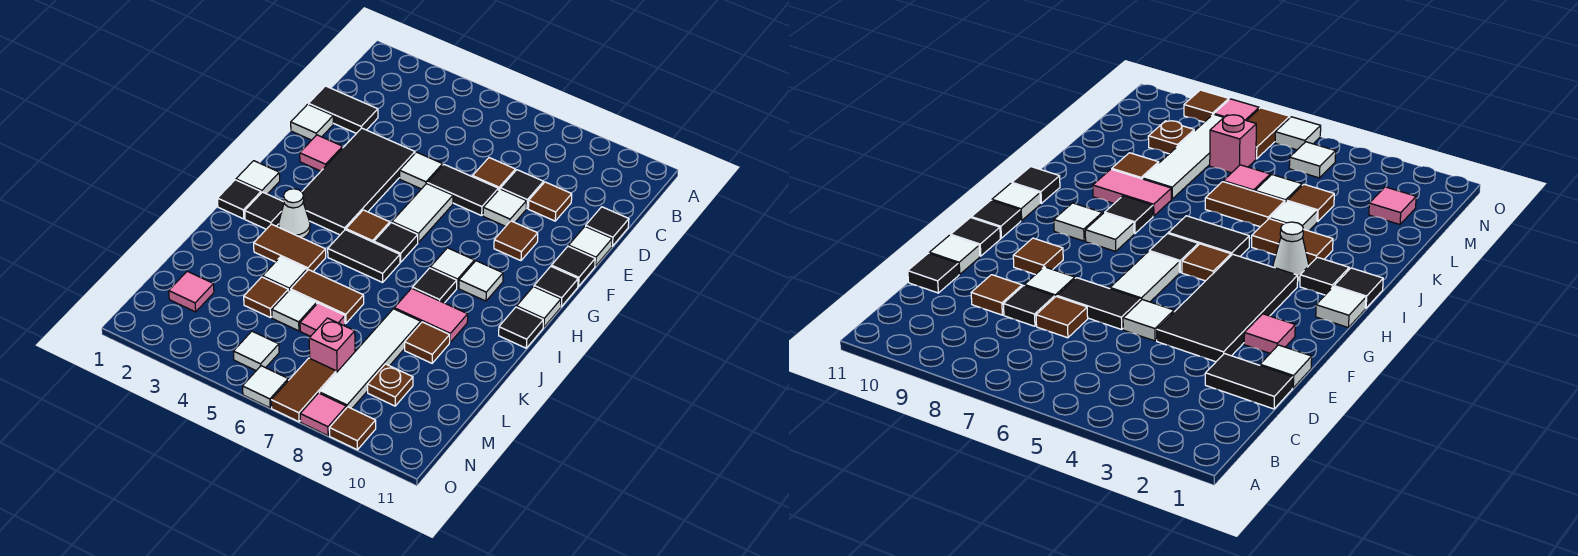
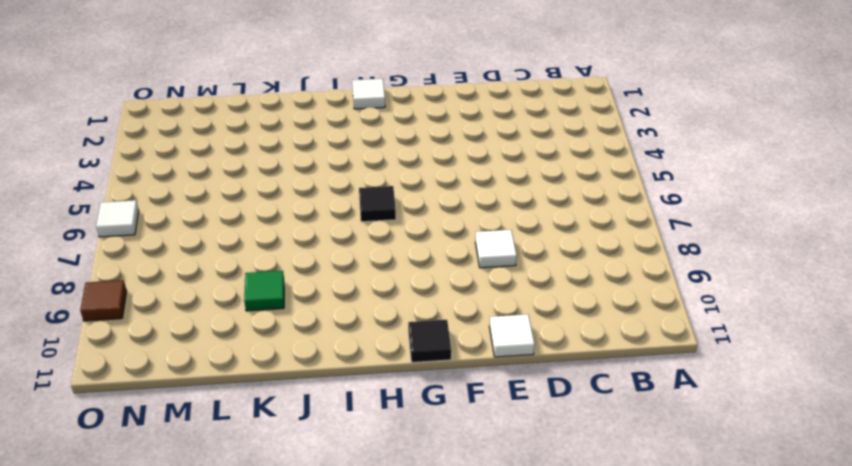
green 1x1 tile [244,271,284,311] -> brown 1x1 tile [405,322,450,363]
none -> black 1x2 tile [309,86,378,133]
none -> brown 1x1 tile [473,158,515,190]
none -> black 1x1 tile [501,170,543,209]
none -> brown 1x1 tile [528,182,572,221]

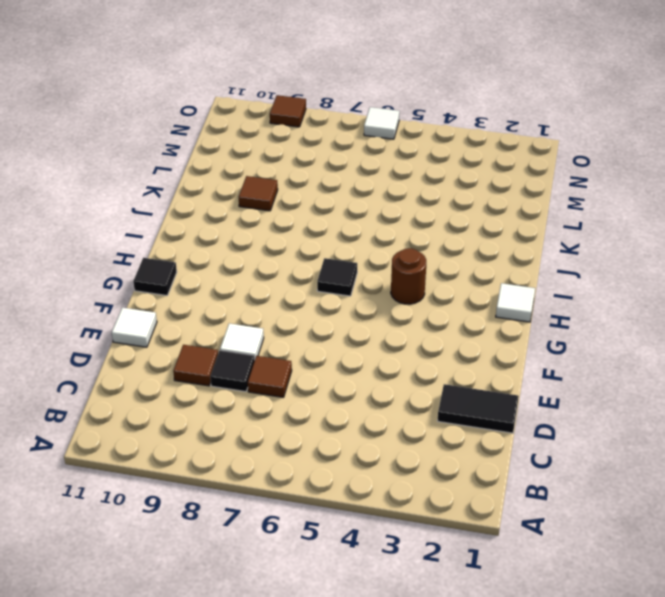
brown 1x1 round brick [391,248,426,304] -> black 2x4 tile [302,128,415,235]
none -> black 1x1 tile [586,207,629,246]
none -> white 1x1 tile [291,104,333,140]
none -> white 1x1 tile [400,152,443,189]
none -> black 1x2 tile [427,165,498,216]

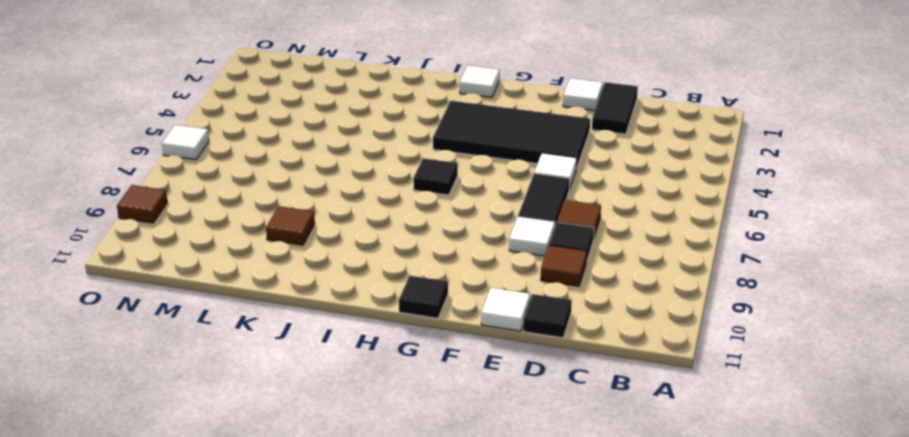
none -> pink 1x1 tile [300,135,343,171]
none -> white 1x2 tile [392,184,453,242]
none -> brown 1x1 tile [494,221,538,261]
none -> black 1x1 tile [551,246,595,286]

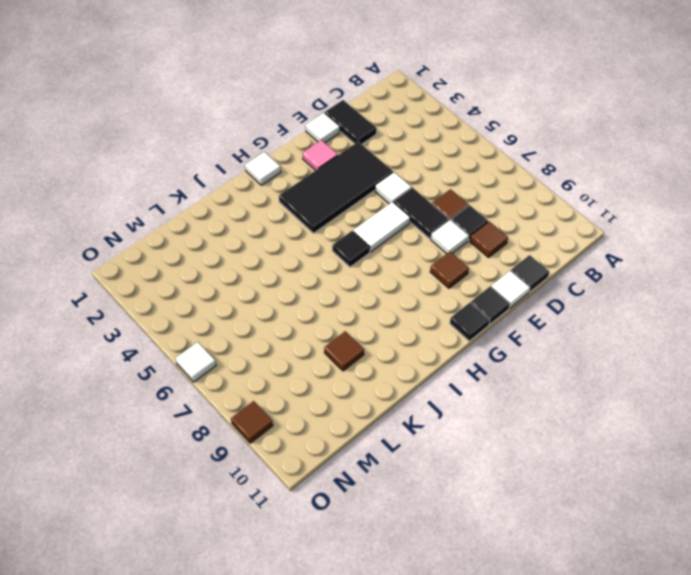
none -> brown 1x1 tile [346,210,390,242]
none -> white 1x1 tile [430,248,474,288]
none -> white 1x1 tile [459,261,503,301]
none -> white 1x1 tile [517,287,561,327]

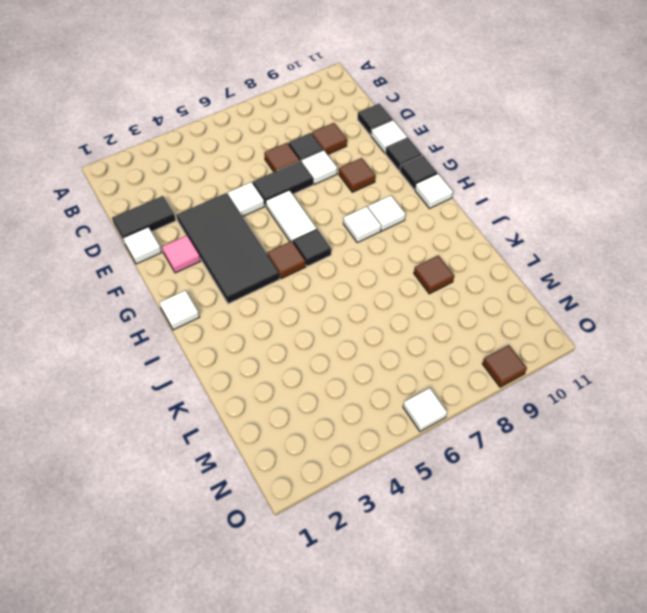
none -> black 1x1 tile [217,180,261,219]
none -> black 1x1 tile [245,192,284,229]
none -> white 1x1 cone [279,189,310,238]
none -> black 1x2 tile [328,230,400,282]

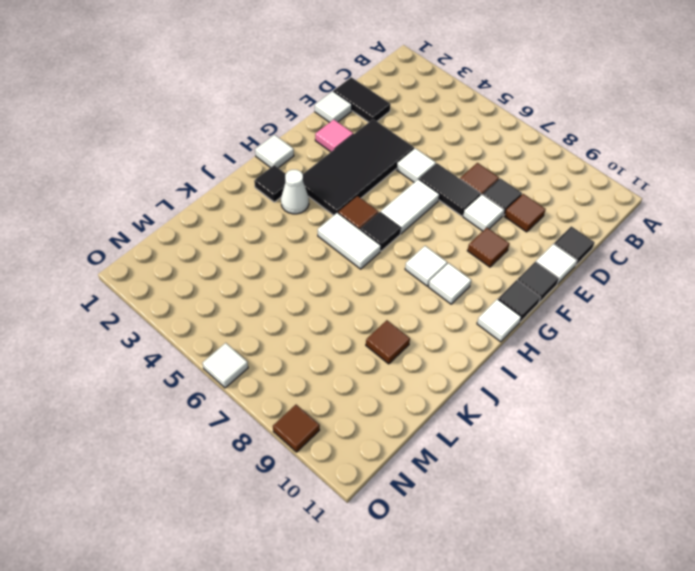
white 1x2 tile [318,213,381,269] -> black 1x2 tile [328,230,400,282]
none -> black 1x1 tile [217,180,261,219]
none -> black 1x1 tile [412,268,457,303]
none -> black 1x1 tile [499,307,543,348]
none -> brown 1x2 tile [254,224,326,271]

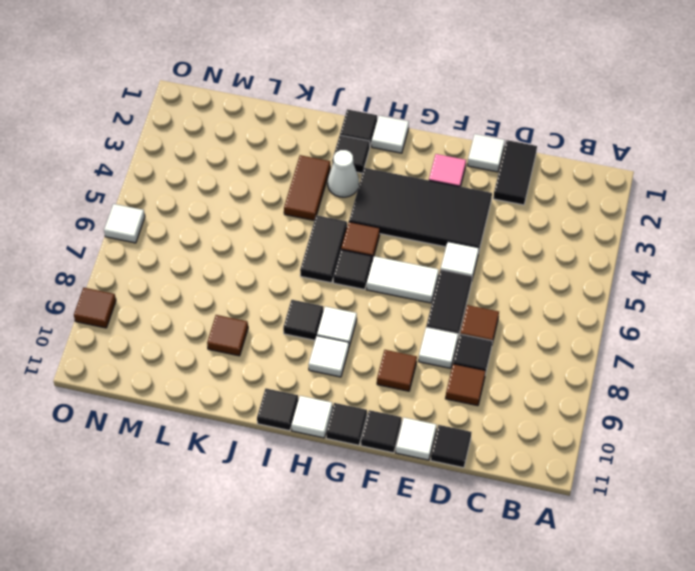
none -> pink 1x2 tile [394,288,468,342]
none -> white 1x1 tile [263,257,307,291]
none -> brown 1x2 tile [291,270,364,323]
none -> white 1x4 tile [319,309,421,409]

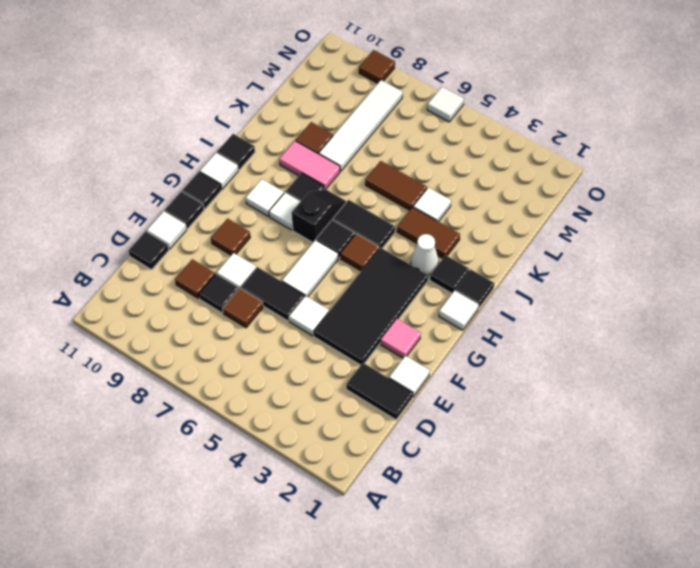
black 1x2 slope [292,189,347,243] -> none
none -> brown 1x1 tile [244,277,288,318]
none -> white 1x1 tile [272,290,317,331]
none -> pink 1x1 tile [300,303,345,336]
none -> pink 1x1 tile [169,271,214,312]

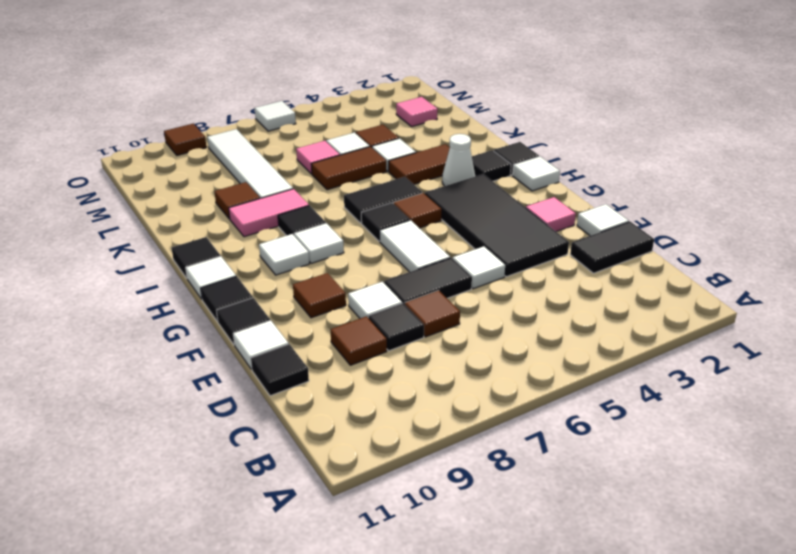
none -> pink 1x1 brick [309,318,355,373]
none -> brown 1x1 plate [367,364,413,406]
none -> white 1x1 tile [233,331,279,371]
none -> brown 1x2 tile [271,358,336,422]

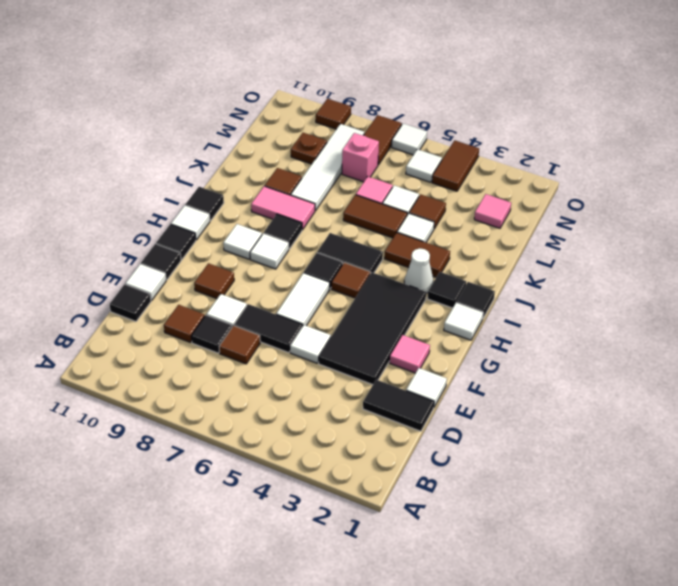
brown 1x2 tile [432,140,479,191] -> none
none -> pink 1x1 tile [300,393,346,436]

